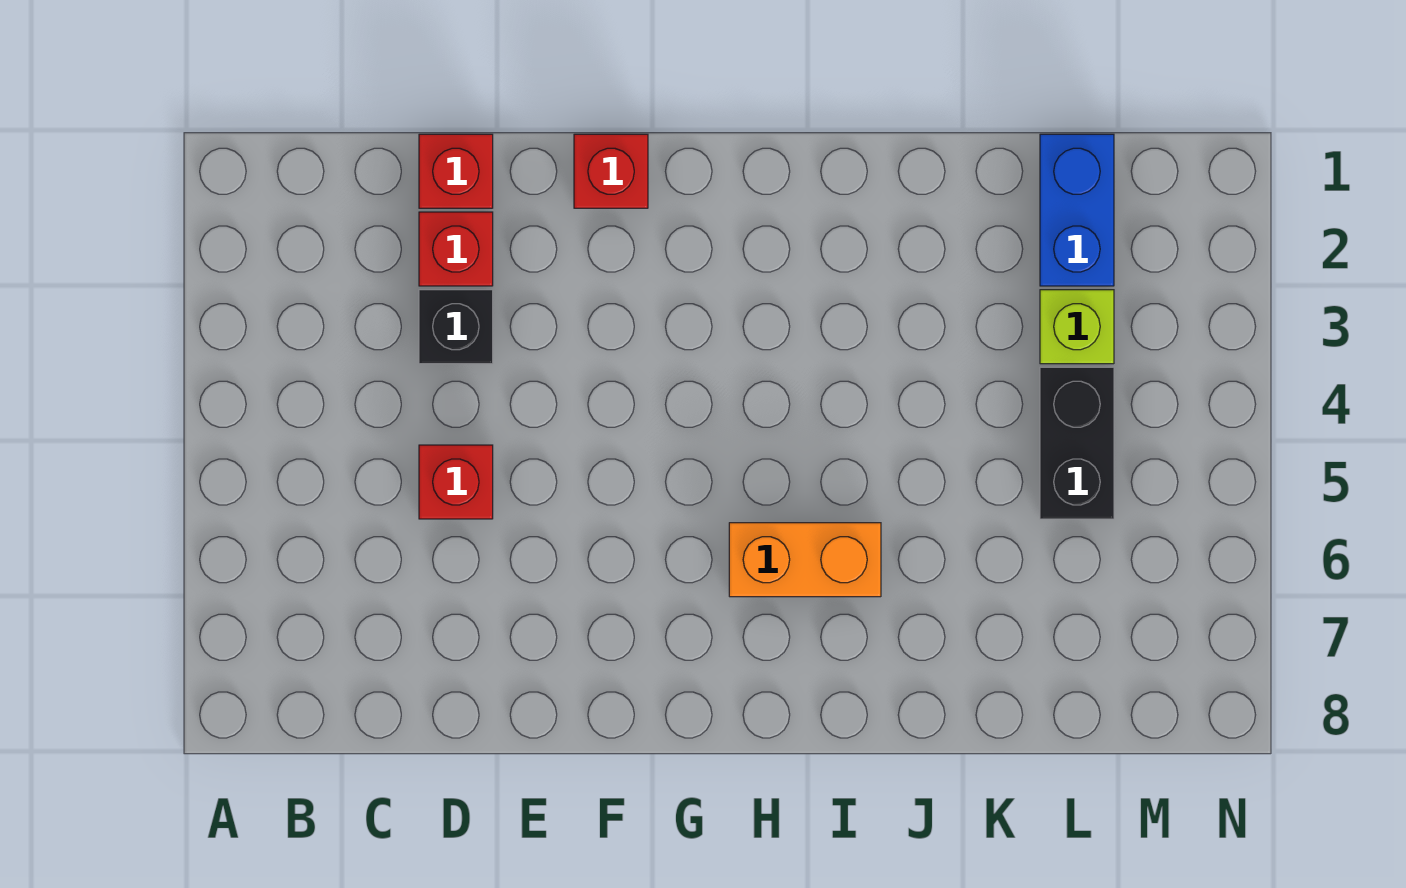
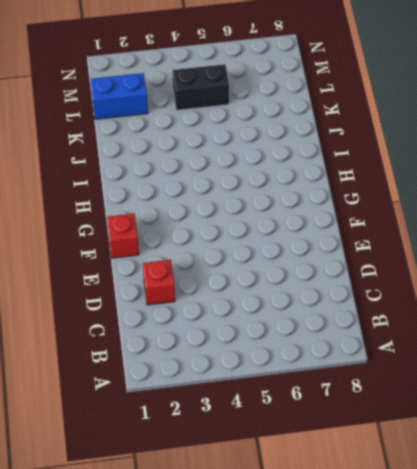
none -> red 1x1 brick [419,134,493,208]
none -> black 1x1 brick [419,290,493,364]

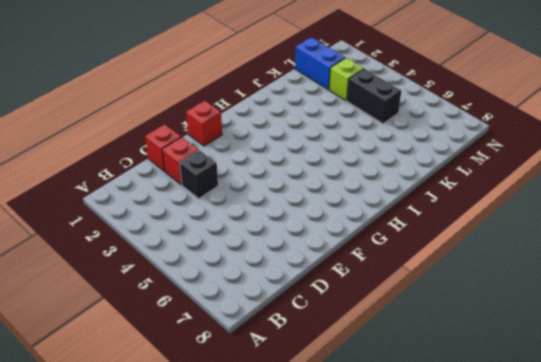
none -> red 1x1 brick [419,445,493,519]
none -> orange 1x2 brick [729,523,881,597]

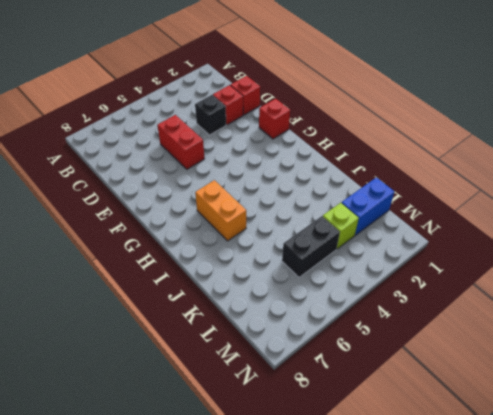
red 1x2 brick [157,115,205,169] -> red 1x1 brick [419,445,493,519]

